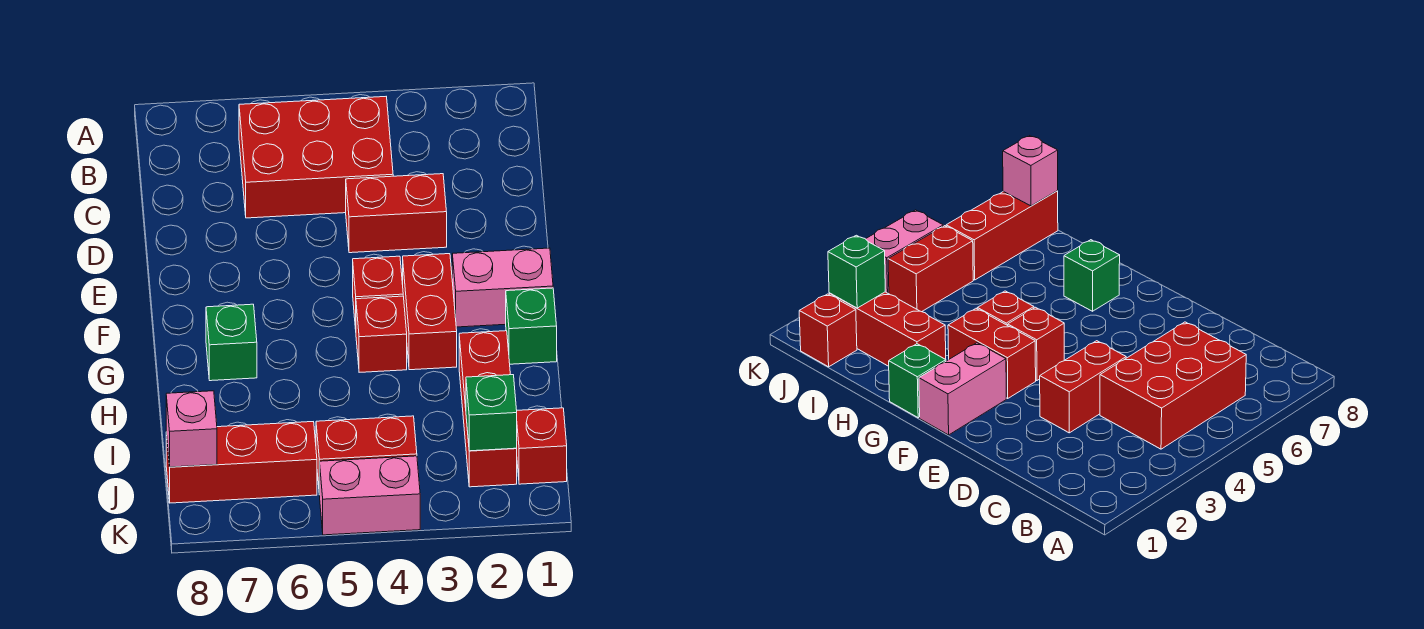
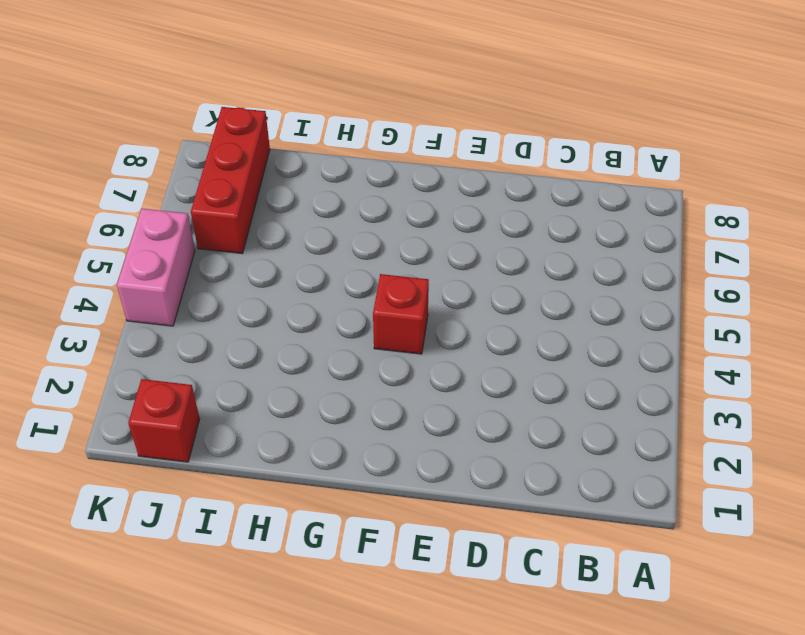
none -> red 2x3 brick [239,97,393,218]
none -> red 1x2 brick [346,174,447,253]
none -> pink 1x2 brick [452,248,553,327]

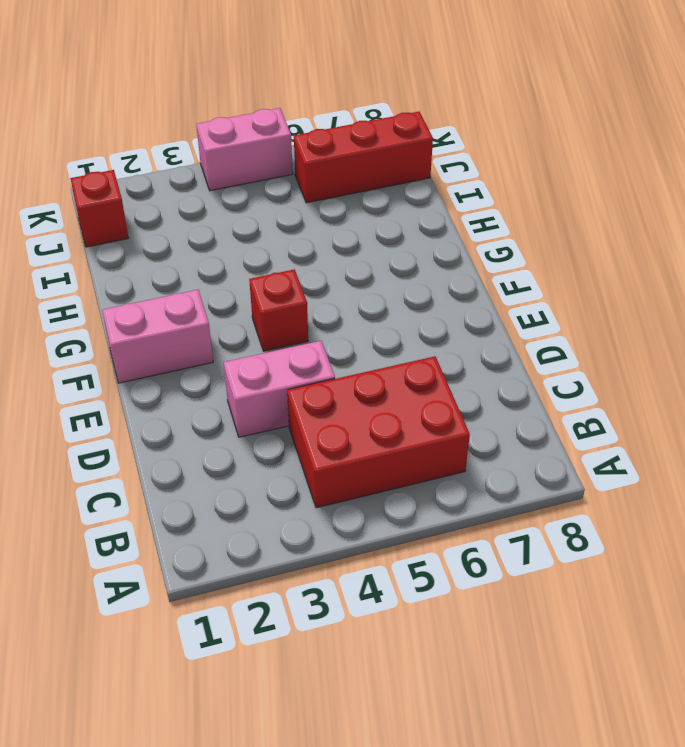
pink 1x2 brick [223,341,335,437] -> red 1x2 brick [346,174,447,253]
none -> red 1x2 brick [403,254,457,370]
none -> green 1x1 brick [506,288,557,364]
none -> red 1x1 brick [356,296,407,372]

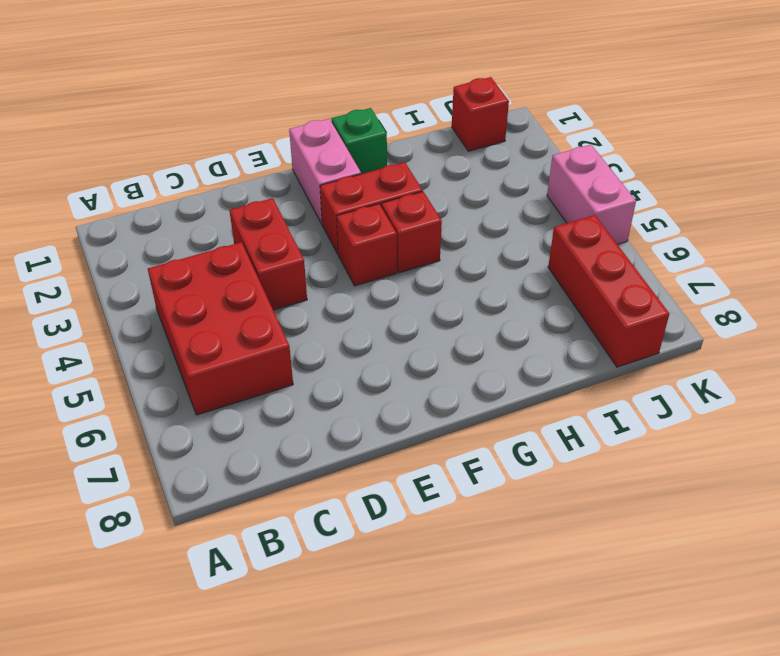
none -> green 1x1 brick [206,304,257,381]
none -> red 1x3 brick [459,331,517,487]
none -> red 1x2 brick [316,416,417,495]

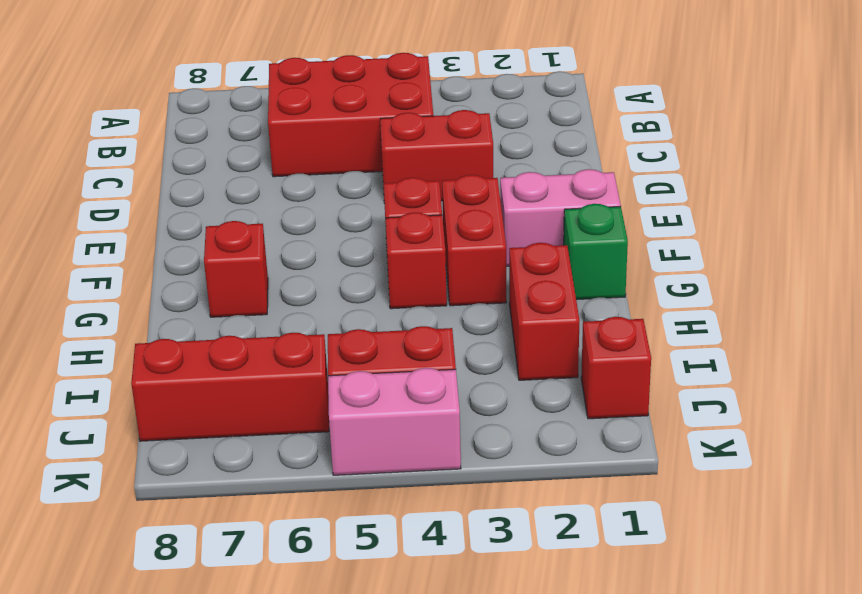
red 1x1 brick [204,221,268,317] -> green 1x1 brick [206,304,257,381]
red 1x2 brick [509,243,580,380] -> red 1x3 brick [459,331,517,487]
none -> green 1x1 brick [466,375,517,451]
none -> pink 1x1 brick [166,391,217,467]

